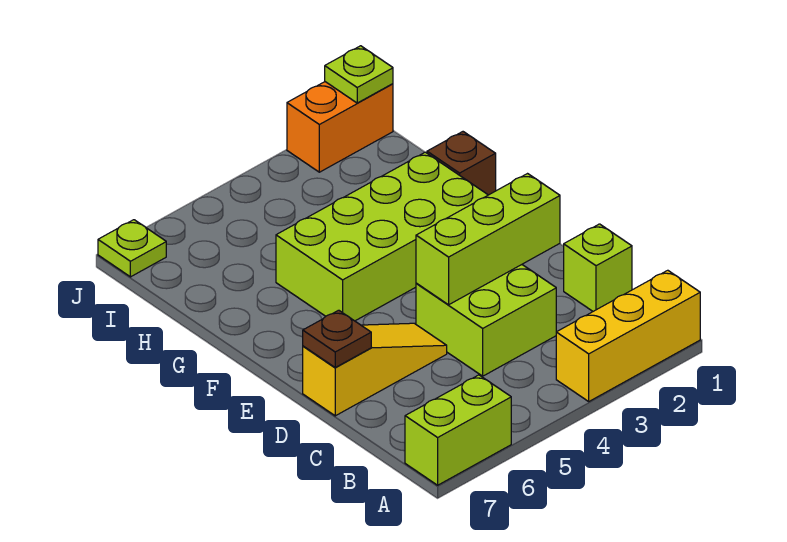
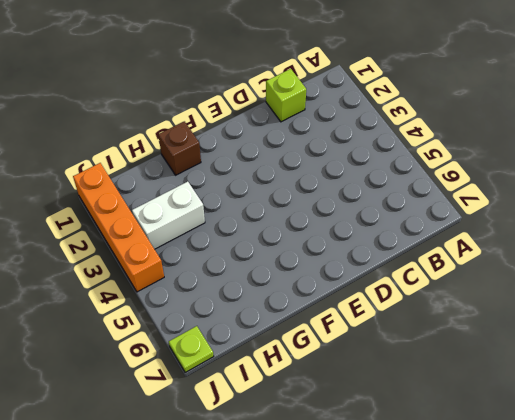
white 1x2 brick [132,182,205,249] -> none
orange 1x4 brick [73,163,164,292] -> orange 1x2 brick [287,82,393,172]
none -> yellow 1x3 brick [556,270,700,401]
none -> lime 1x2 brick [405,375,511,485]
none -> lime 2x2 brick [416,265,556,376]

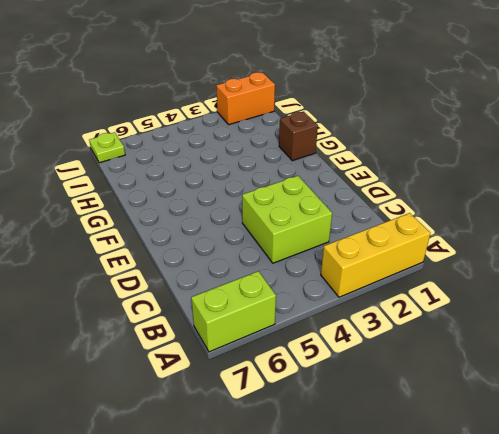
none -> lime 1x1 brick [564,224,632,311]
none -> yellow 1x3 slope [303,323,447,416]
none -> lime 2x4 brick [276,152,488,321]

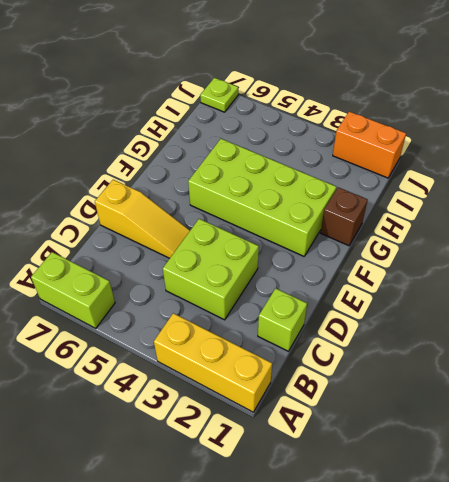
none -> lime 1x3 brick [416,174,560,305]
none -> brown 1x1 plate [303,310,371,367]
none -> lime 1x1 plate [325,46,393,103]

